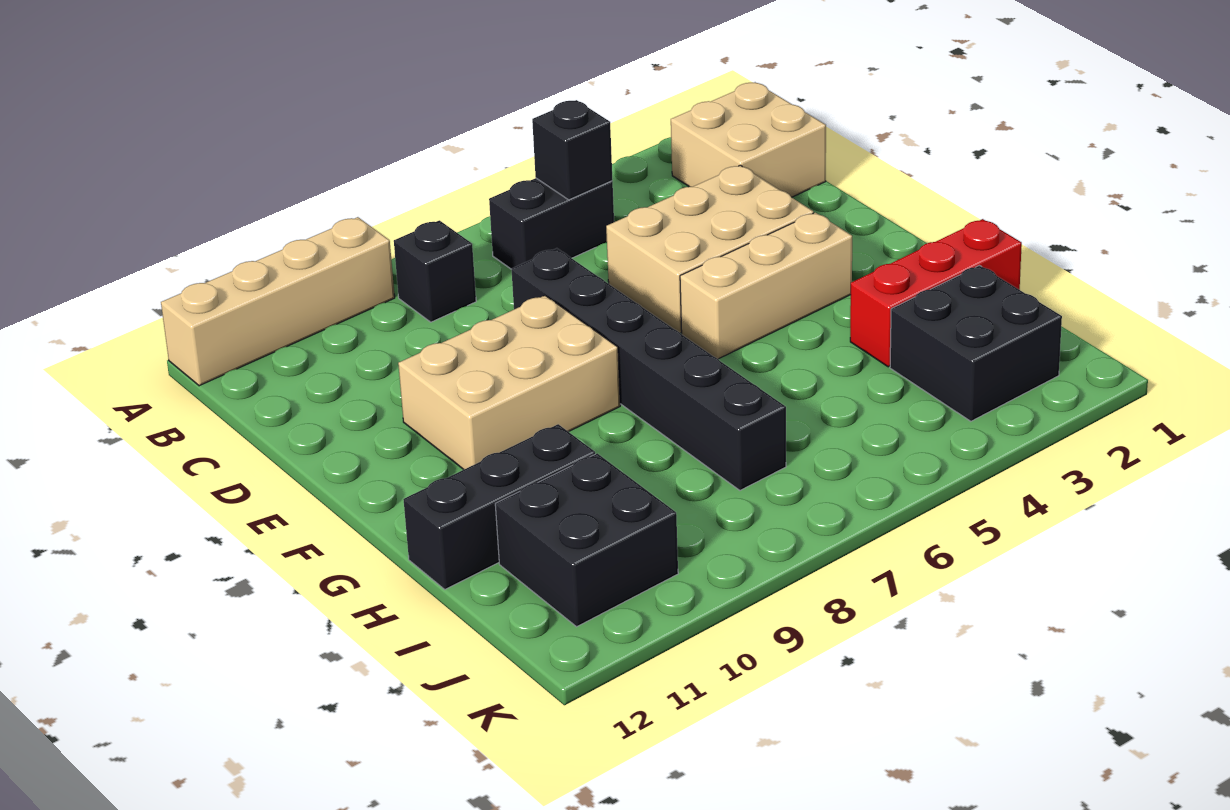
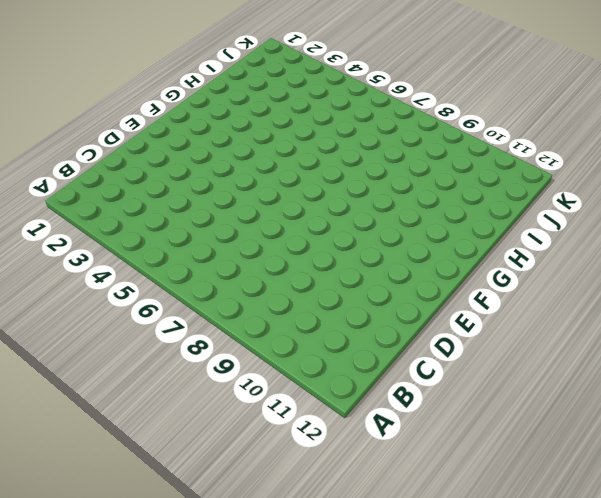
none -> tan 1x4 brick [161,217,395,386]
none -> tan 2x2 brick [671,82,826,197]
none -> black 1x2 brick [489,178,614,269]

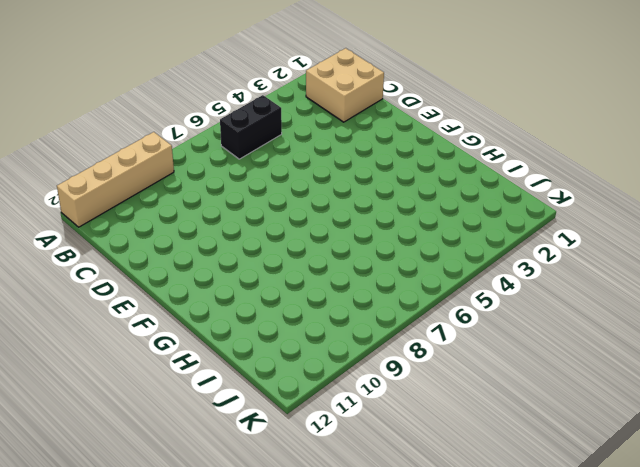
none -> black 1x1 brick [394,220,476,322]
none -> tan 2x3 brick [606,165,814,333]
none -> black 1x6 brick [511,248,786,490]

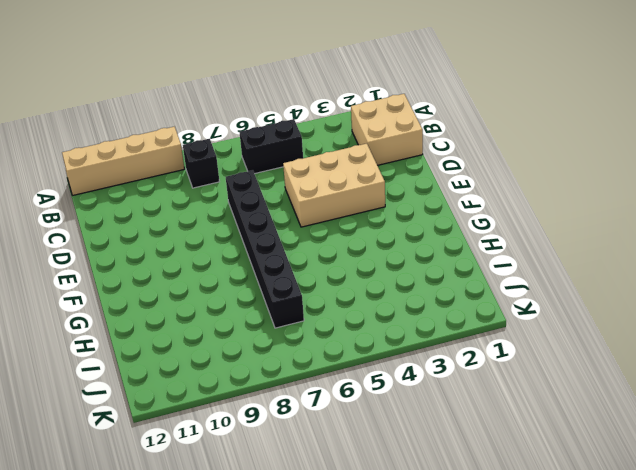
none -> tan 2x3 brick [398,296,620,469]
none -> tan 1x3 brick [680,213,852,359]
none -> red 1x3 brick [850,219,1022,367]

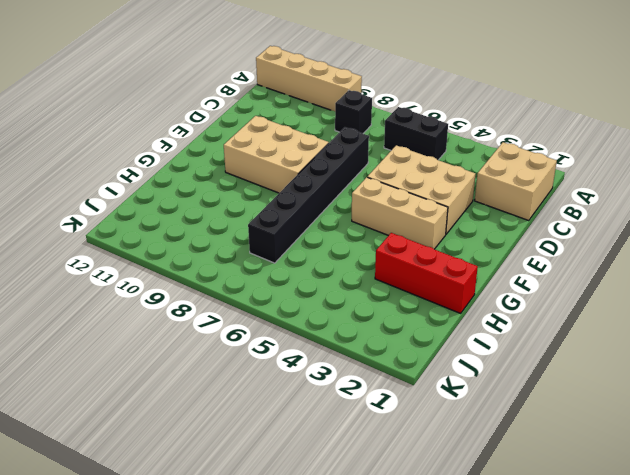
none -> black 1x3 brick [403,424,595,589]
none -> black 2x2 brick [890,266,1062,421]
none -> black 2x2 brick [495,453,678,627]

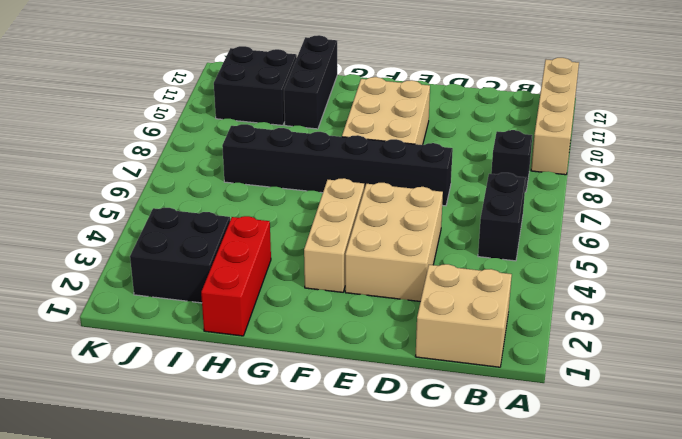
none -> black 1x1 brick [532,100,612,200]

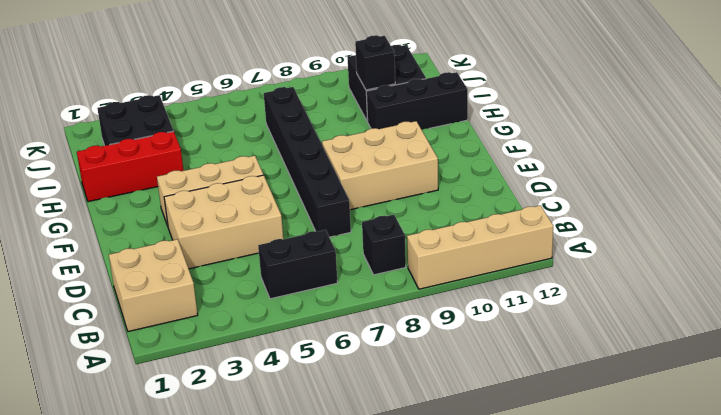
black 1x1 brick [355,35,395,90] -> black 1x1 brick moved to [532,100,612,200]

